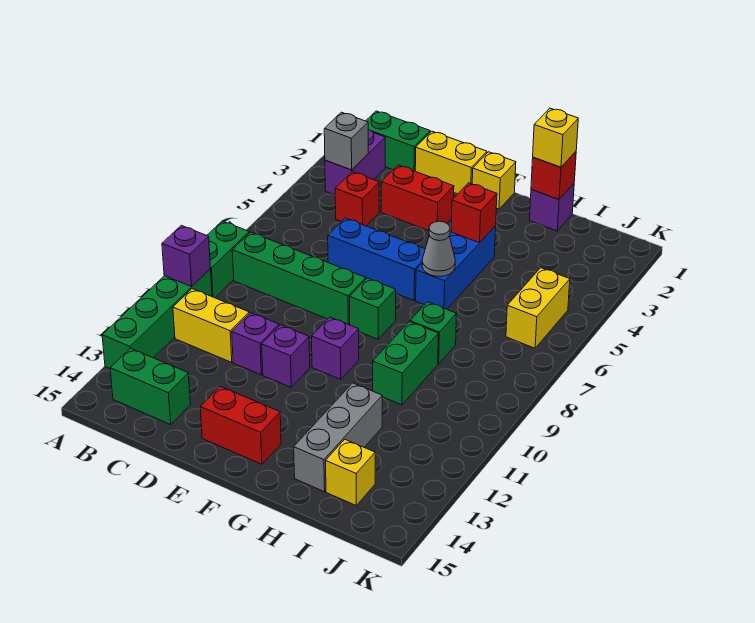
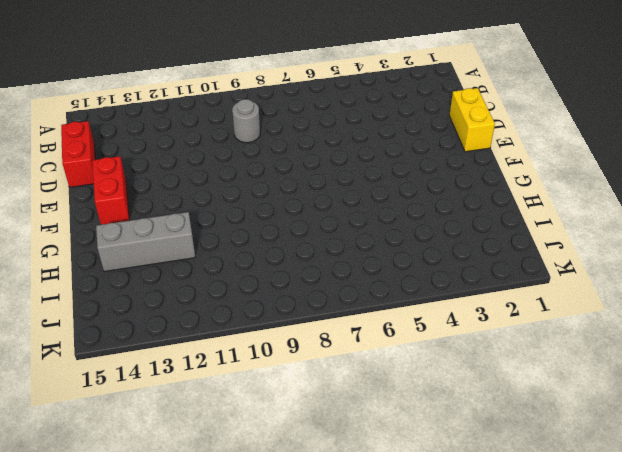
grey 1x1 round brick [232,99,260,143] -> none
red 1x2 brick [61,121,95,187] -> red 1x2 brick moved to [381,165,454,231]
none -> green 1x2 brick [207,221,249,298]
none -> green 1x4 brick [102,269,212,368]
none -> green 1x2 brick [366,111,430,171]
none -> purple 1x2 brick [325,129,385,195]

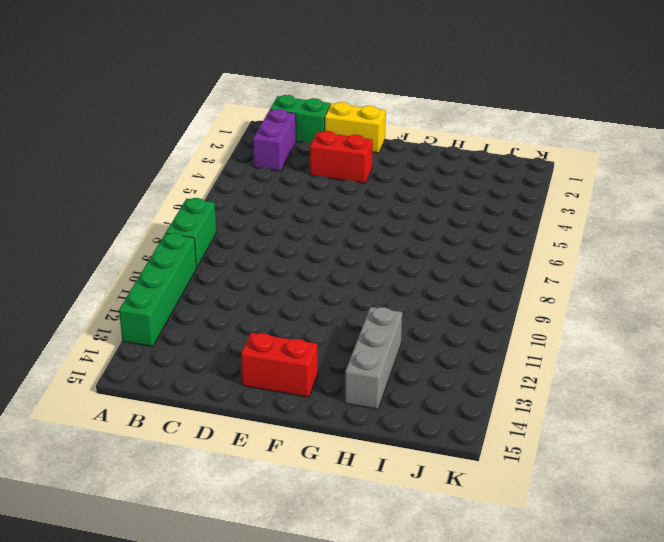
none -> green 1x4 brick [232,232,366,325]
none -> yellow 1x2 brick [173,289,249,363]
none -> green 1x2 brick [110,348,190,425]
none -> red 1x1 brick [335,172,379,226]

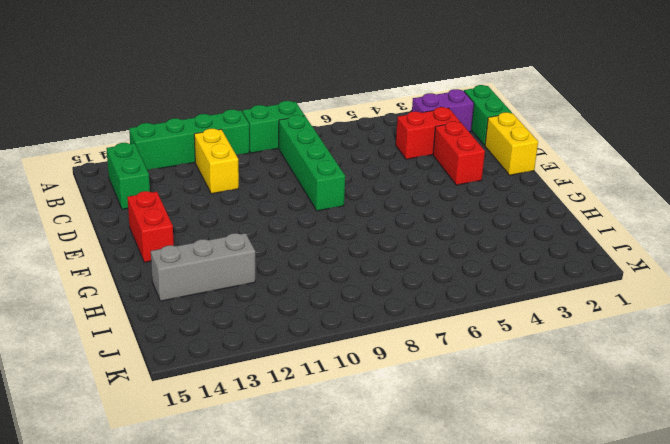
red 1x2 brick [396,107,460,159] -> red 1x1 brick [335,172,379,226]
none -> blue 1x3 brick [328,218,425,300]
none -> purple 1x1 brick [232,313,279,375]
none -> purple 1x1 brick [262,325,310,387]
none -> yellow 1x1 brick [472,152,516,209]

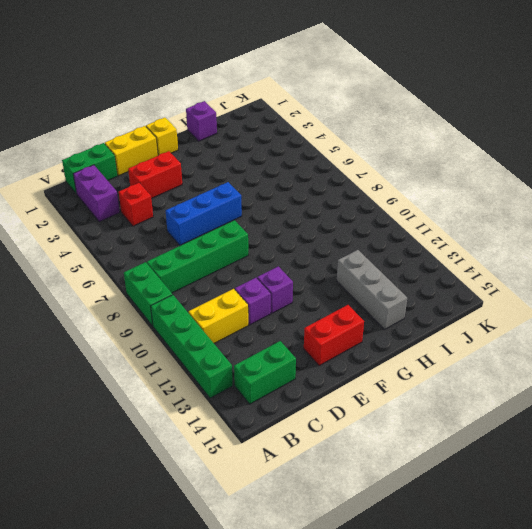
none -> green 1x1 brick [350,278,396,339]
none -> purple 1x1 brick [311,317,359,380]
none -> blue 1x3 brick [416,226,496,309]
none -> green 1x1 brick [410,302,456,364]

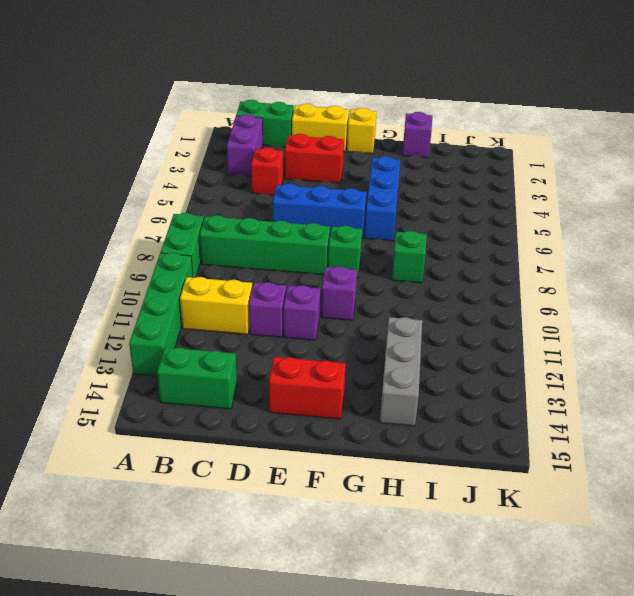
none -> green 1x2 brick [373,322,438,405]
none -> yellow 1x1 brick [326,439,375,505]
none -> yellow 1x2 brick [506,268,570,348]
none -> purple 1x1 brick [162,225,211,287]

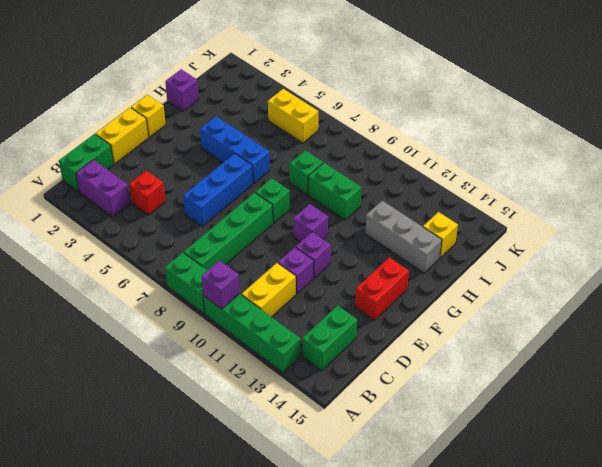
none -> red 1x2 brick [381,165,454,231]
none -> grey 1x1 brick [324,112,368,170]
none -> red 1x1 brick [451,183,497,243]
none -> grey 1x1 cone [422,221,455,277]

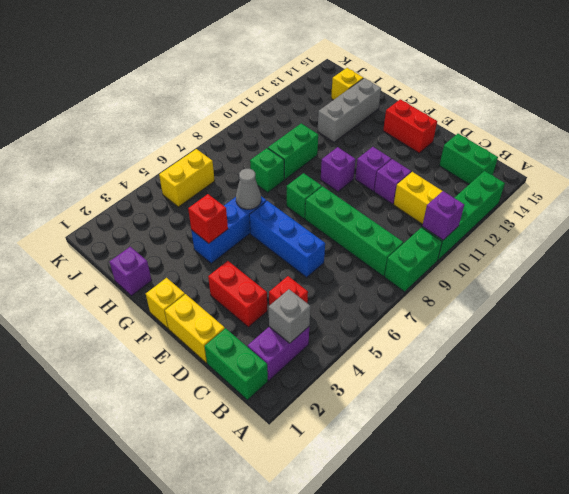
none -> red 1x1 brick [531,152,576,199]
none -> yellow 1x1 brick [533,108,578,167]

